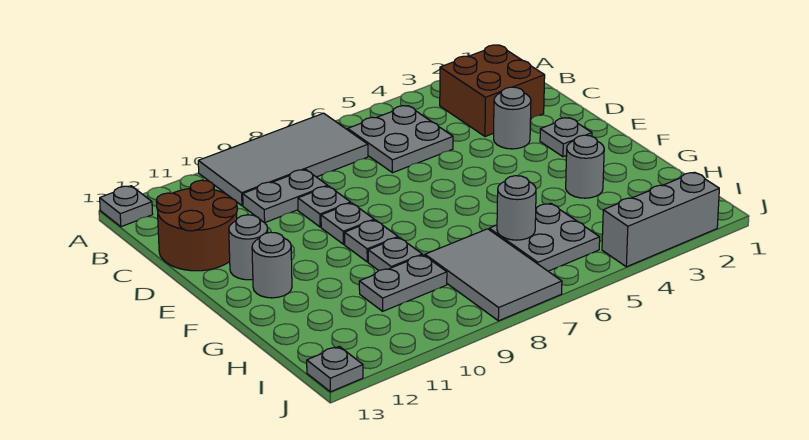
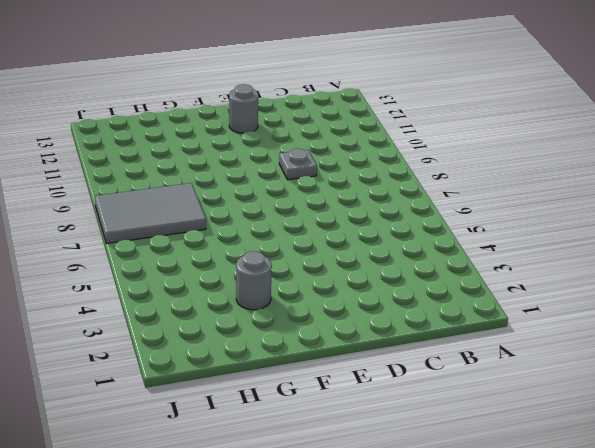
none -> grey 2x4 tile [198,113,368,206]
none -> grey 1x1 plate [100,186,153,227]
none -> brown 2x2 brick [440,45,545,137]

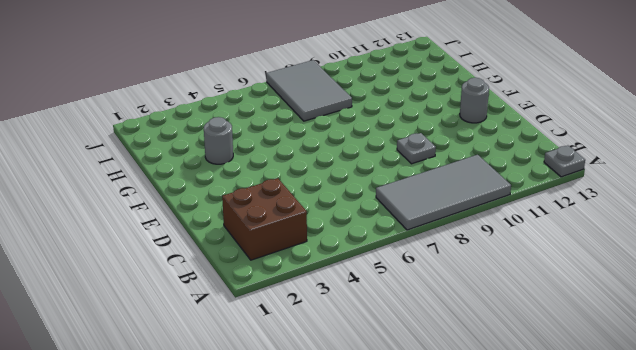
none -> grey 2x2 plate [348,106,453,173]
none -> grey 1x2 plate [243,169,328,223]
none -> brown 2x2 round brick [156,180,237,271]

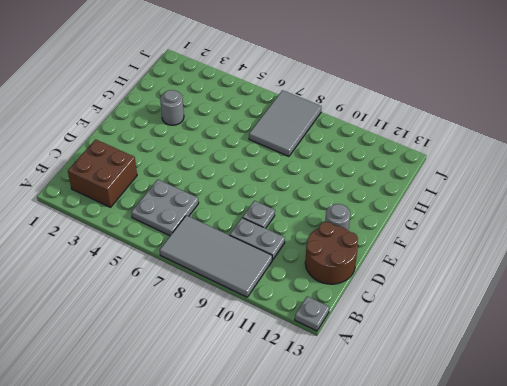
none -> grey 1x1 round brick [494,87,531,149]
none -> grey 1x1 plate [540,118,592,157]
none -> grey 1x1 plate [321,203,374,244]

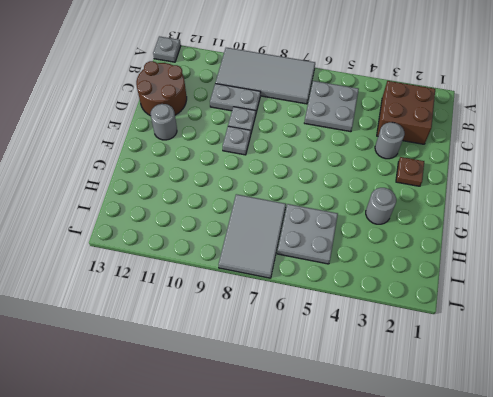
brown 1x1 plate [396,157,424,186] -> grey 1x1 plate [540,118,592,157]
none -> grey 1x1 plate [345,220,398,262]
none -> grey 1x1 round brick [252,232,292,298]
none -> grey 1x1 plate [368,237,422,270]

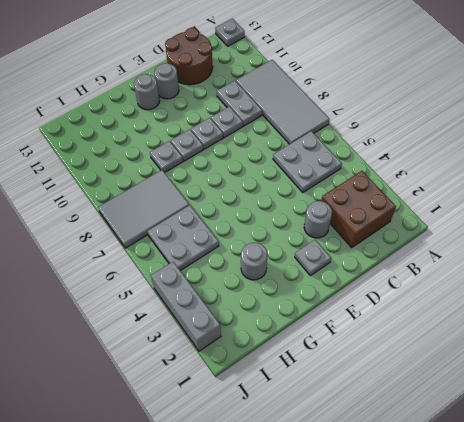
none -> grey 1x2 plate [359,255,447,311]
none -> grey 1x1 plate [307,346,363,392]
none -> grey 1x1 round brick [497,176,536,240]

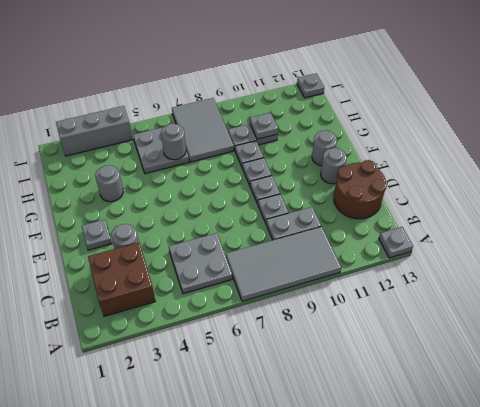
grey 1x1 plate [250,113,278,139] -> none

